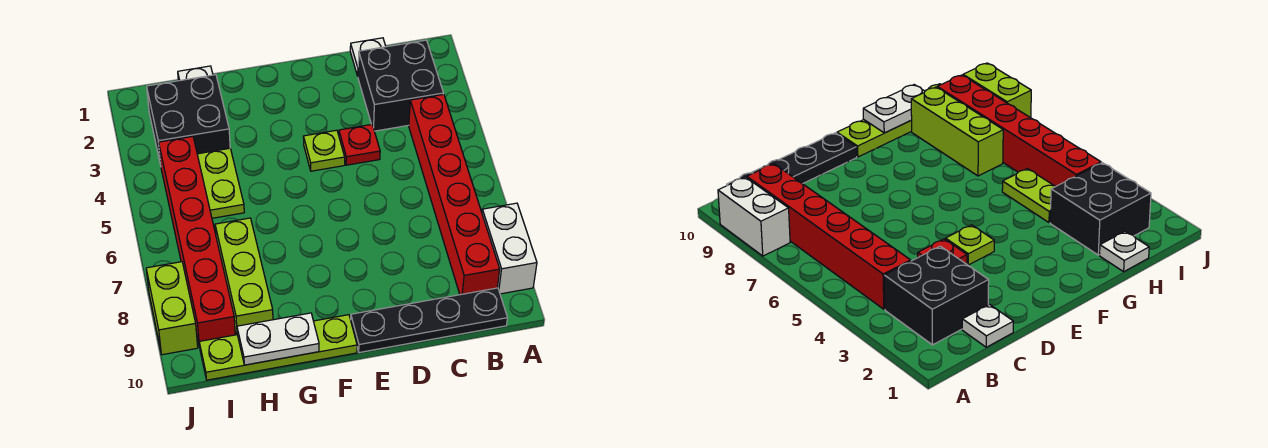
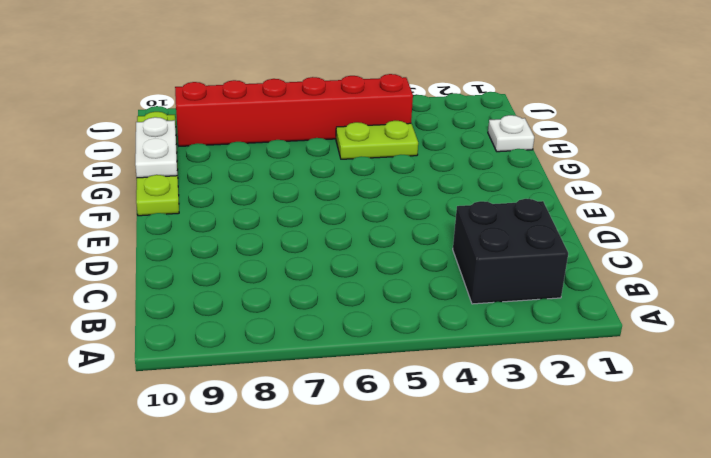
none -> white 1x2 brick [482,203,537,294]
none -> red 1x6 brick [409,94,500,295]
none -> black 1x4 plate [351,288,507,353]

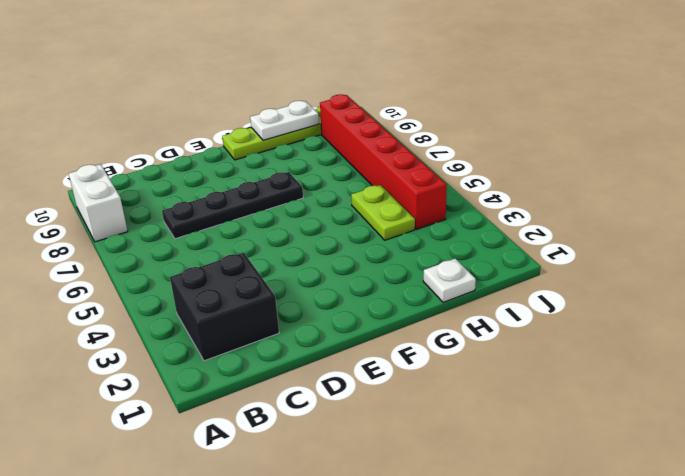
black 1x4 plate [162,172,303,239] -> black 1x4 plate moved to [351,288,507,353]
none -> red 1x6 brick [409,94,500,295]
none -> white 1x1 plate [350,38,386,76]
none -> red 1x1 plate [339,124,380,165]

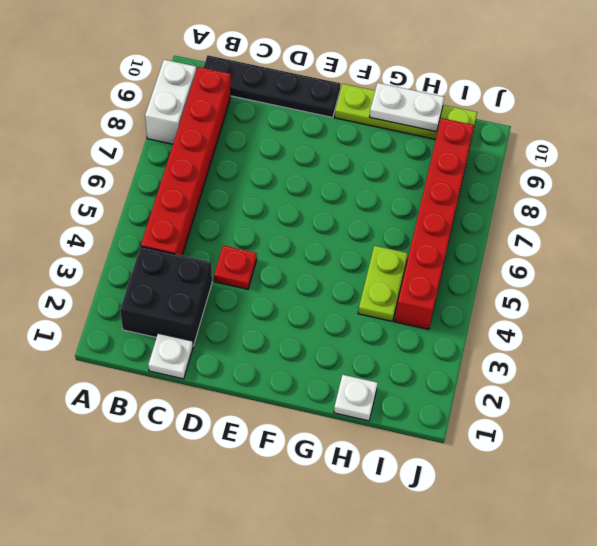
none -> lime 1x1 plate [303,130,345,171]
none -> black 2x2 brick [147,75,230,165]
none -> lime 1x3 brick [215,218,273,335]

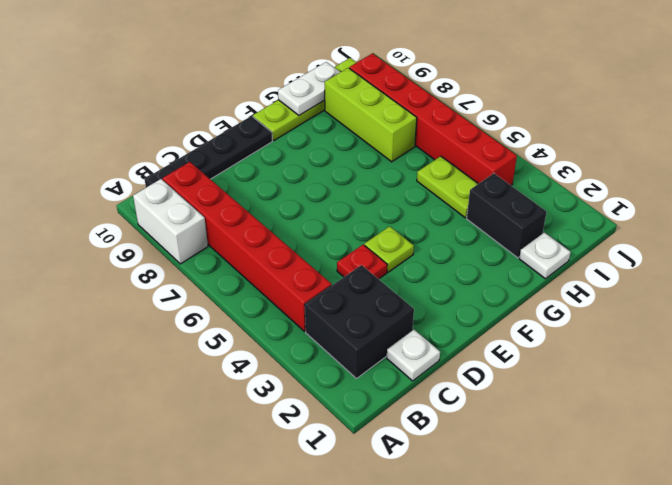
black 1x2 brick [467,173,547,258] -> black 2x2 brick [147,75,230,165]
none -> lime 1x2 brick [146,262,198,355]

